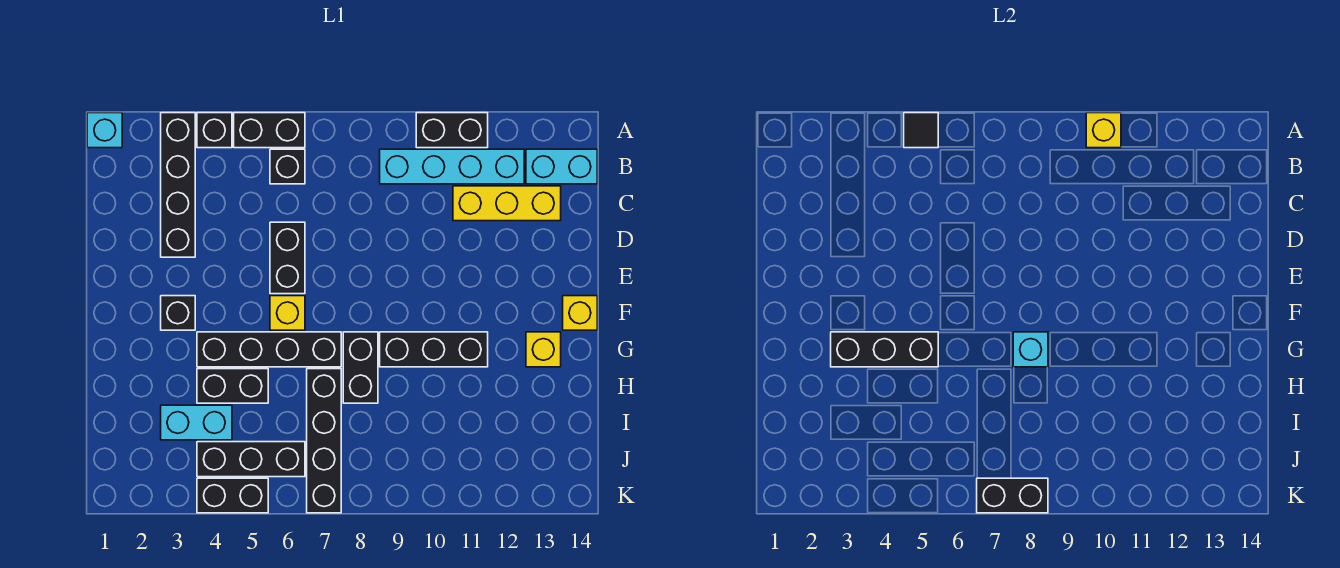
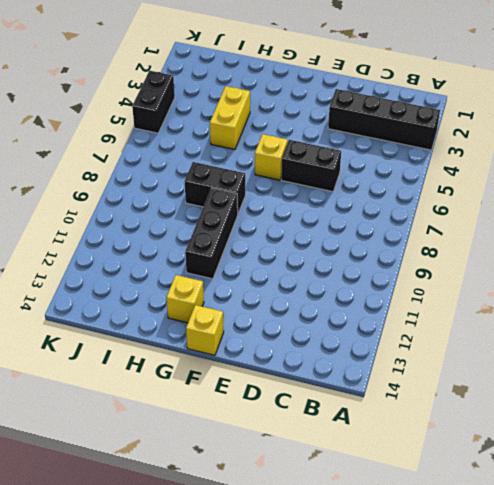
yellow 1x2 brick [210,86,250,150] -> black 1x2 brick [197,369,268,403]
none -> cyan 1x1 brick [87,113,122,148]
none -> black 1x1 brick [197,113,232,148]
none -> black 1x2 brick [234,113,305,148]

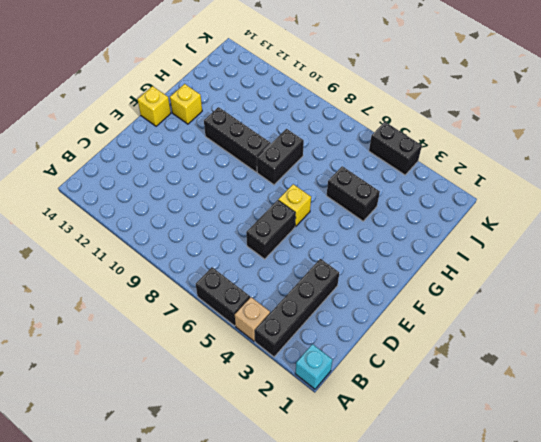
tan 1x1 brick [235,297,270,341] -> black 1x1 brick [197,113,232,148]
none -> black 1x2 brick [416,113,488,148]
none -> black 1x1 brick [270,149,305,184]
none -> cyan 1x4 brick [380,149,524,184]

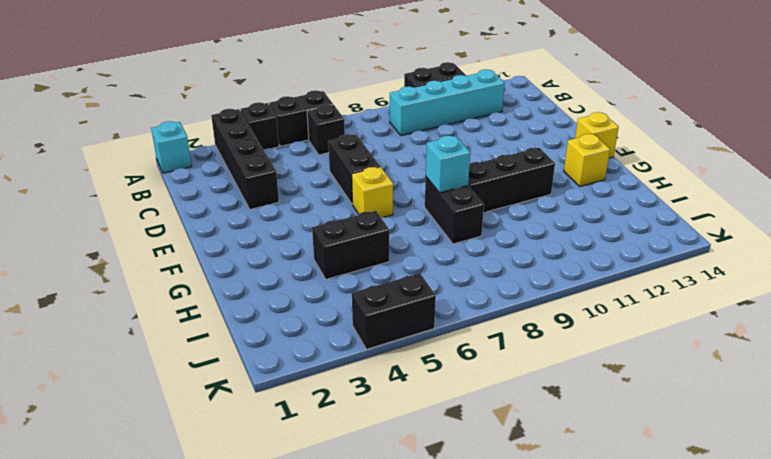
none -> cyan 1x2 brick [526,149,597,184]
none -> yellow 1x3 brick [453,186,561,221]
none -> black 1x1 brick [161,296,195,330]

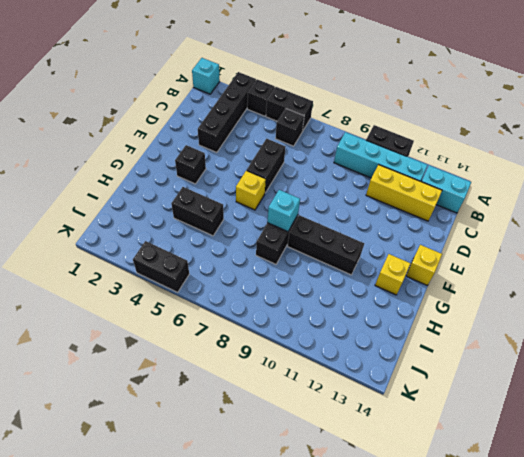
none -> black 1x4 brick [197,332,341,367]
none -> black 1x4 brick [307,369,341,513]
none -> cyan 1x2 brick [161,405,232,440]

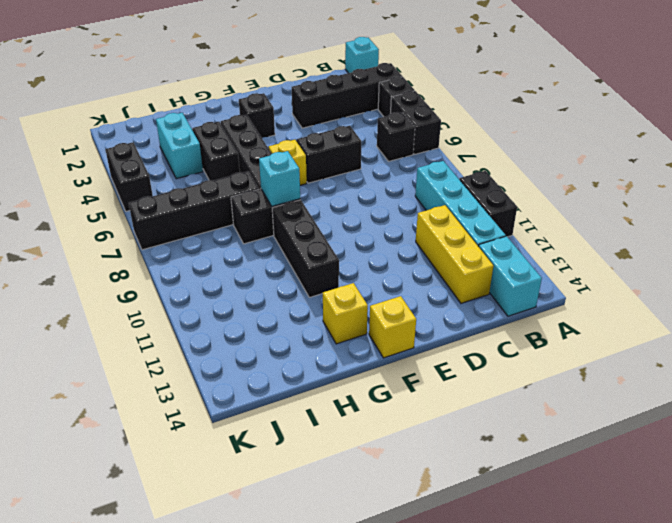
none -> black 1x3 brick [197,442,305,477]
none -> black 1x1 tile [904,113,938,148]
none -> yellow 1x1 brick [1086,113,1121,148]

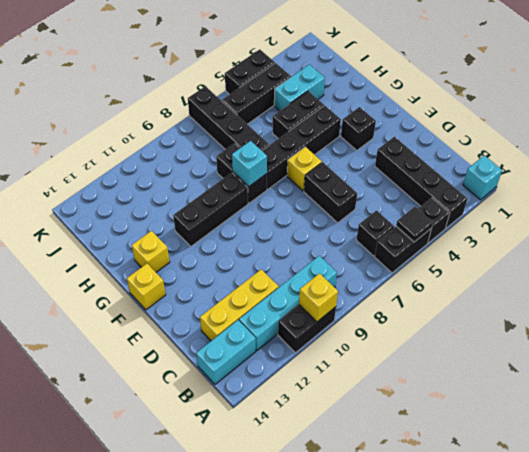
none -> black 1x3 brick [831,332,938,367]
none -> black 1x2 brick [977,478,1048,513]

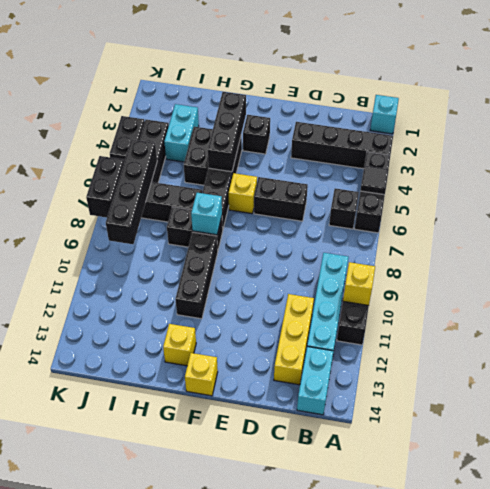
black 1x4 brick [106,139,157,244] -> none

